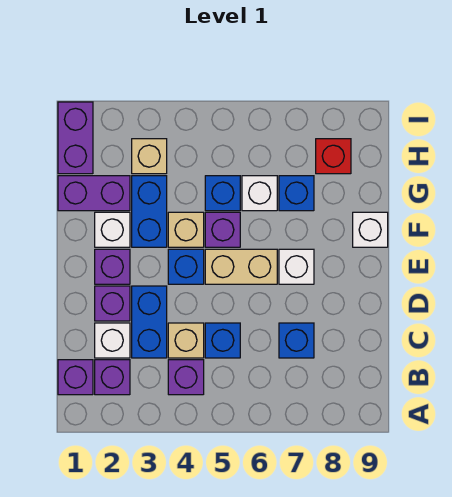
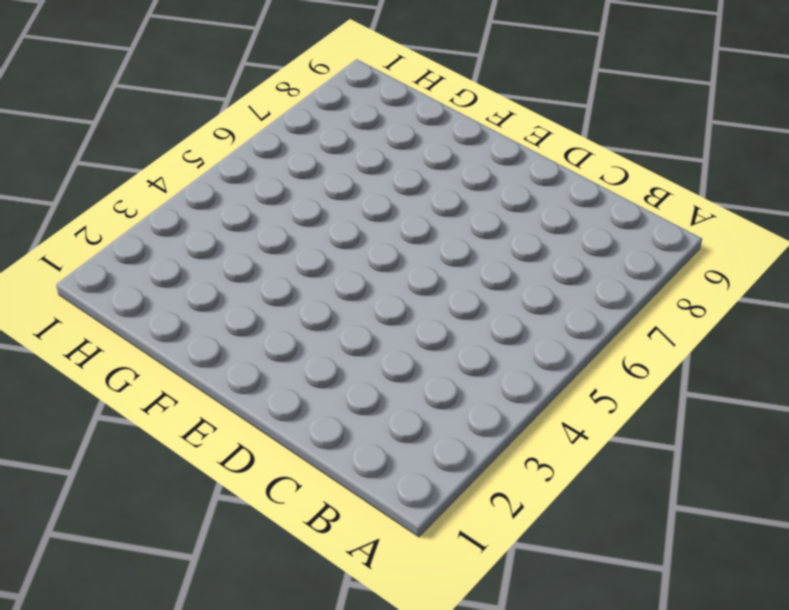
none -> purple 1x1 brick [58,360,93,395]
none -> purple 1x1 brick [95,360,130,395]
none -> purple 1x1 brick [168,360,204,395]

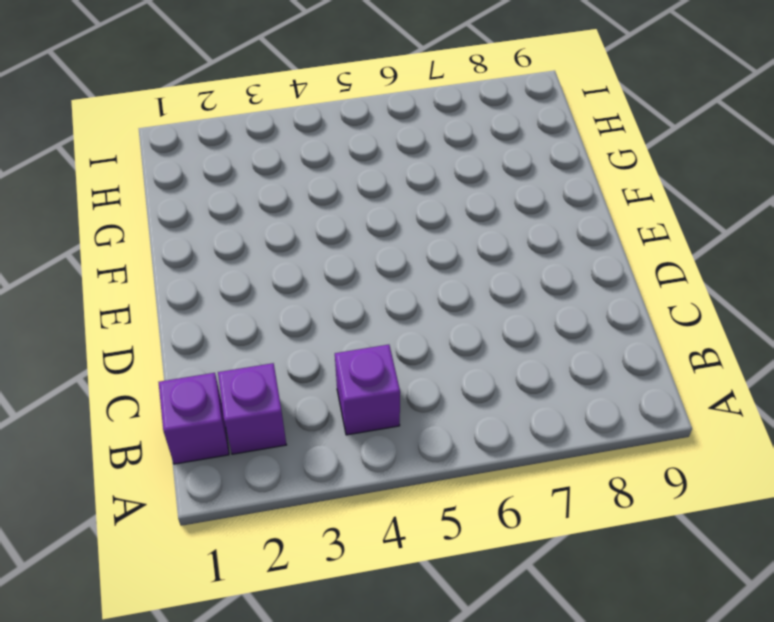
none -> white 1x1 brick [95,323,130,358]
none -> blue 1x2 brick [132,286,167,358]
none -> tan 1x1 brick [168,323,204,358]

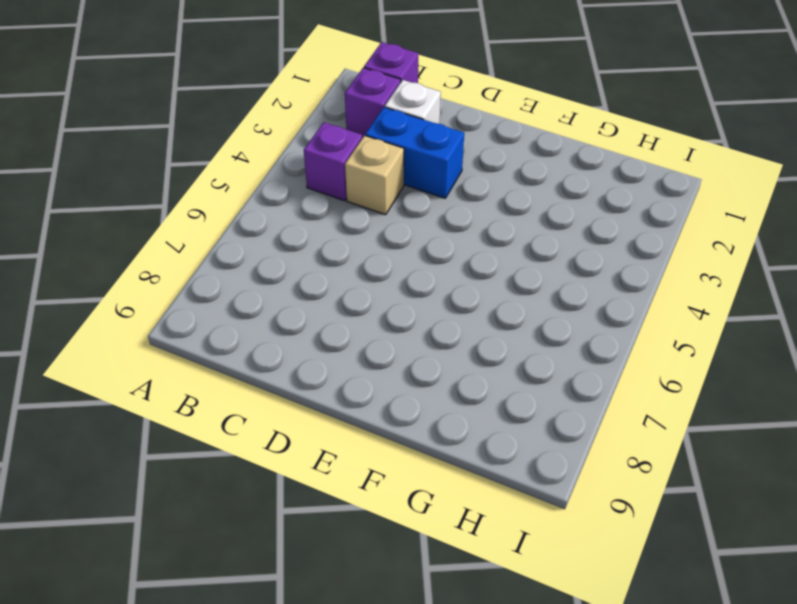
none -> blue 1x1 brick [205,323,240,358]
none -> blue 1x1 brick [279,323,314,358]
none -> purple 1x1 brick [95,286,130,321]

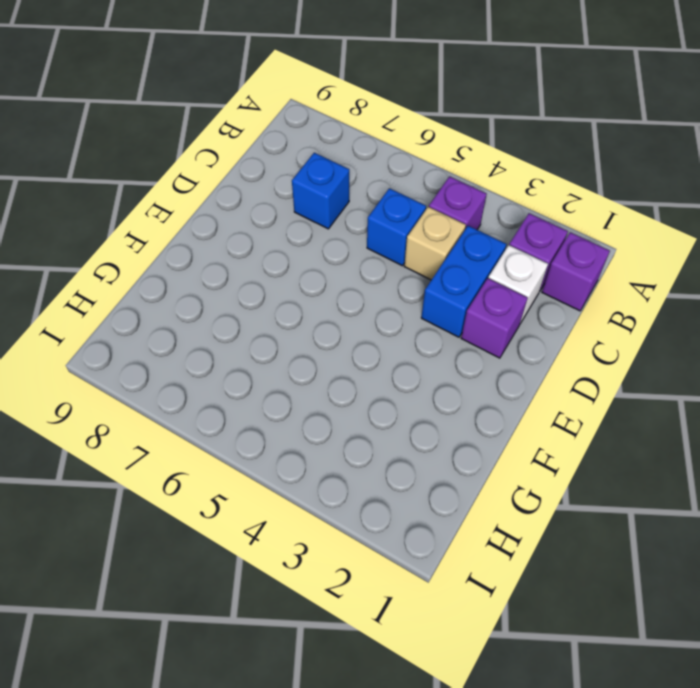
none -> purple 1x1 brick [95,249,130,284]
none -> blue 1x1 brick [168,249,204,284]
none -> tan 1x2 brick [205,249,277,284]

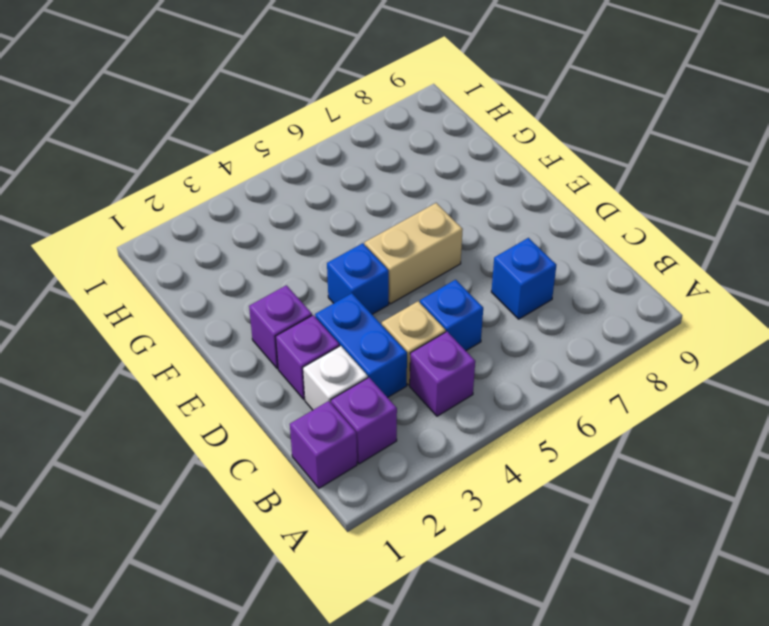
none -> white 1x1 brick [279,249,314,284]
none -> white 1x1 brick [95,212,130,247]
none -> blue 1x2 brick [132,176,167,247]

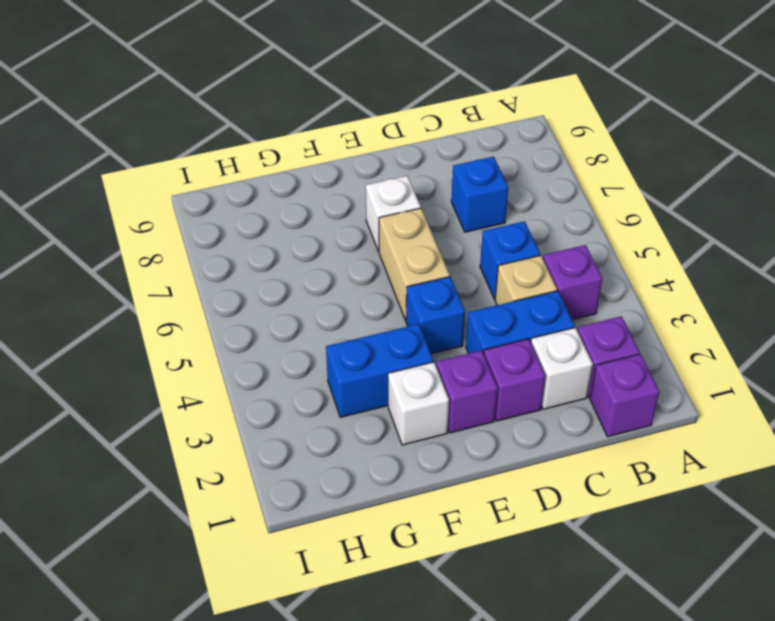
none -> tan 1x1 brick [168,212,204,247]
none -> purple 1x1 brick [205,212,240,247]
none -> white 1x1 brick [353,212,388,247]

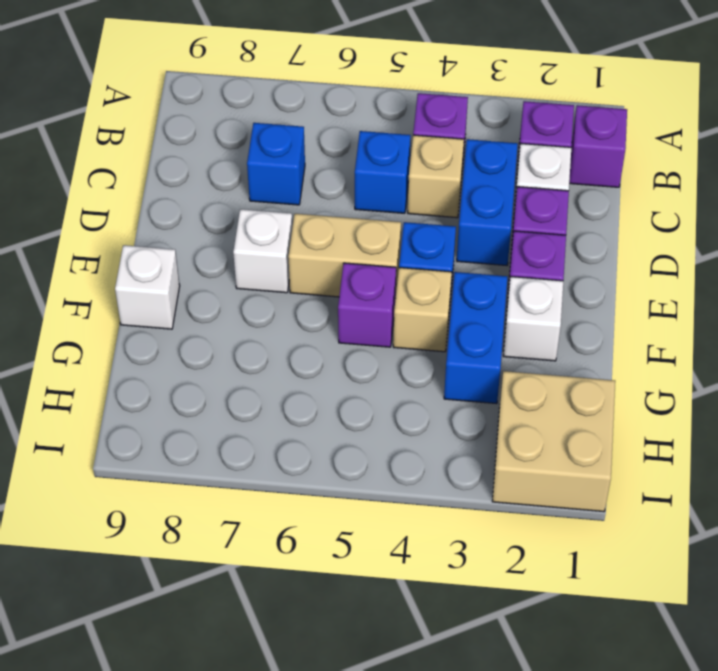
tan 2x2 brick [492,371,615,512] -> purple 1x2 brick [58,102,93,174]
none -> purple 1x2 brick [58,176,130,211]
none -> blue 1x1 brick [205,176,240,211]
none -> white 1x1 brick [242,176,277,211]

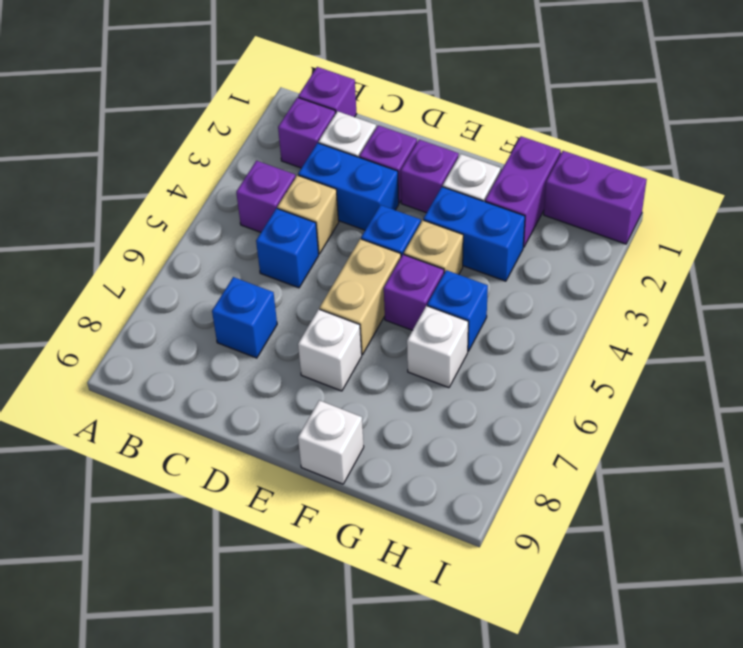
none -> blue 1x1 brick [279,176,314,211]
none -> tan 1x1 brick [132,139,167,174]
none -> red 1x1 brick [316,139,351,174]

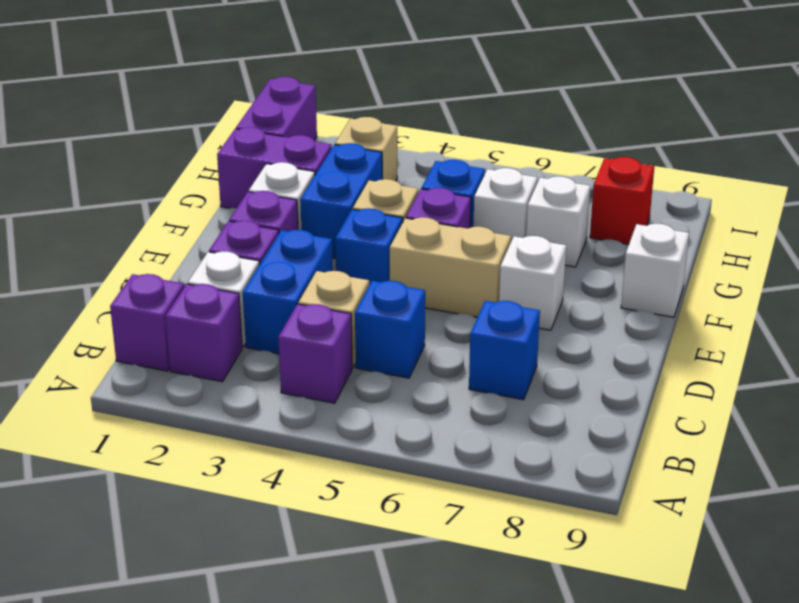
white 1x1 brick [526,176,590,267] -> blue 1x1 brick [279,176,314,211]

